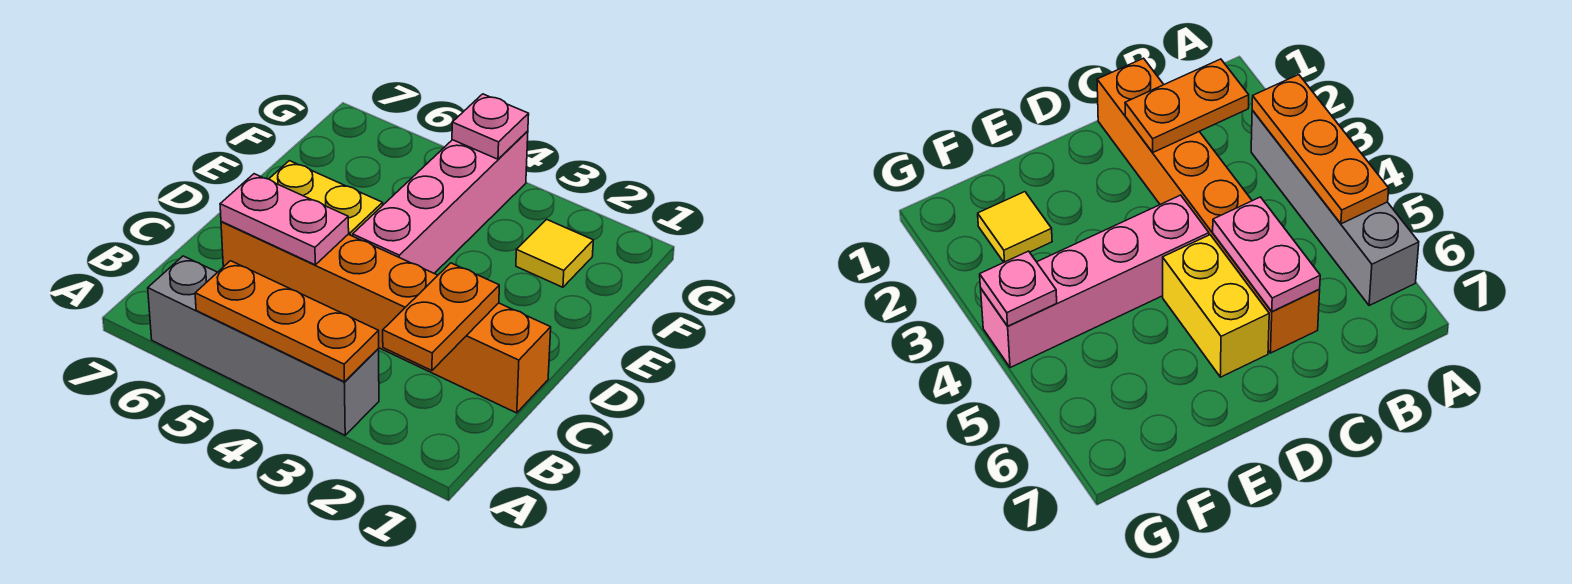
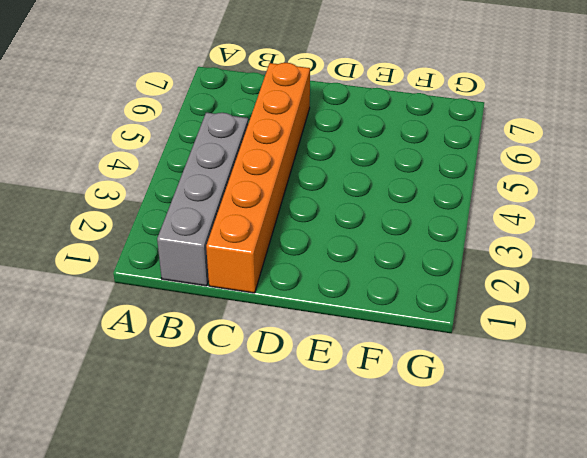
grey 1x4 brick [157,113,248,286] -> grey 1x4 brick moved to [148,256,379,435]
none -> pink 1x4 brick [353,131,528,273]
none -> yellow 1x2 brick [269,161,383,236]

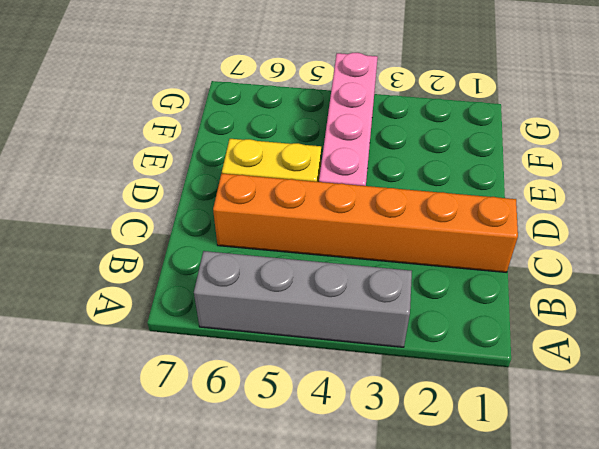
none -> yellow 1x1 tile [516,219,593,287]
none -> orange 1x3 plate [195,261,379,382]

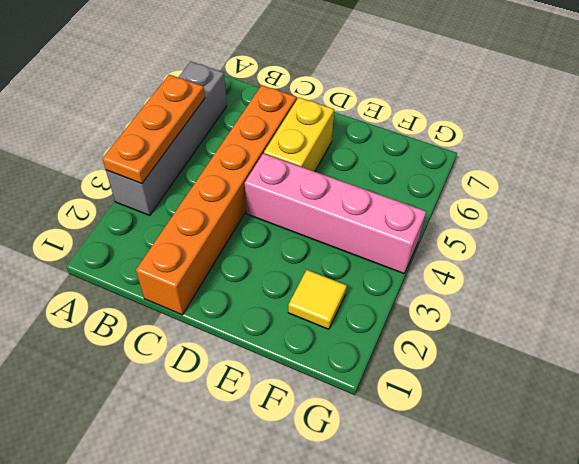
none -> orange 1x2 plate [383,263,499,371]
none -> pink 1x2 plate [220,174,349,265]

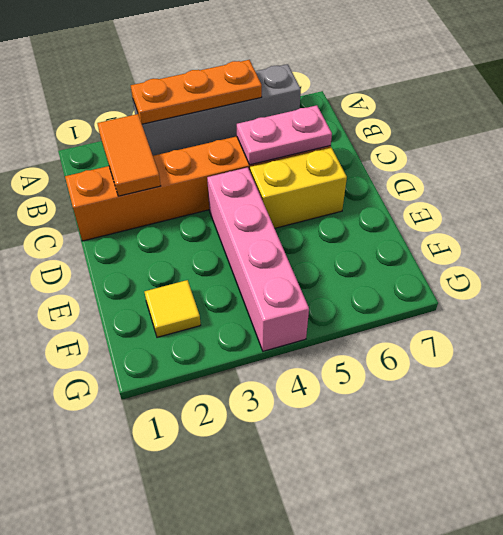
orange 1x2 tile [97,114,161,196] -> orange 1x2 plate [383,263,499,371]
none -> pink 1x1 plate [452,94,529,159]

